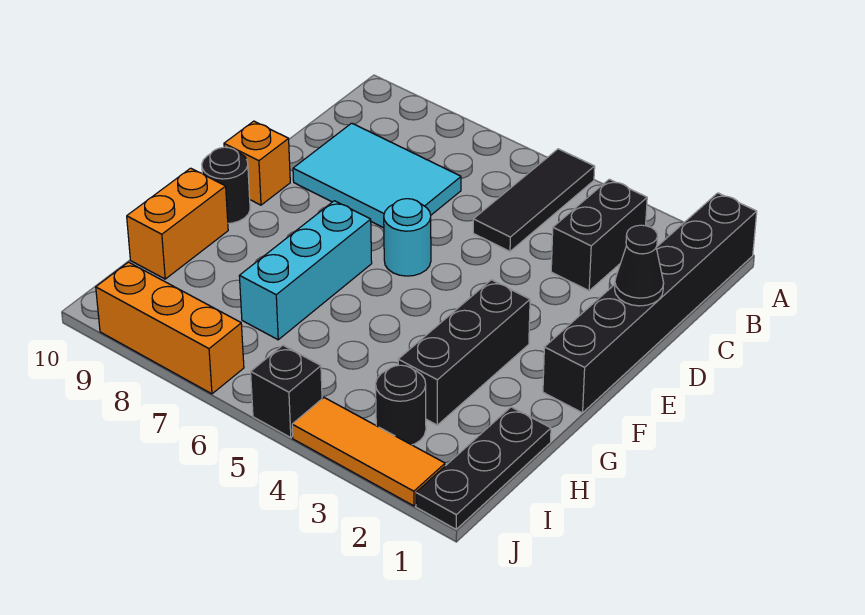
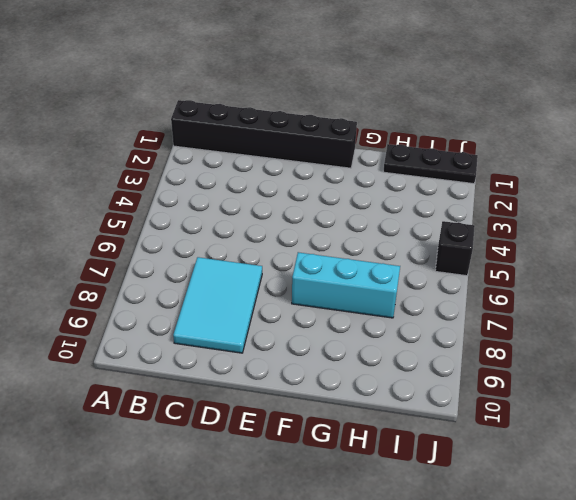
none -> black 1x3 tile [473,149,595,251]
none -> black 1x2 brick [551,179,647,291]
none -> cyan 1x1 round brick [384,199,431,276]

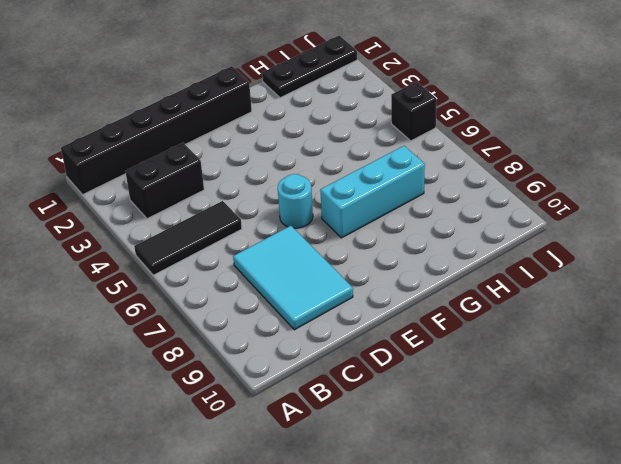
none -> orange 1x1 brick [224,121,290,205]
none -> black 1x3 brick [398,280,530,425]
none -> black 1x1 round brick [202,147,250,223]

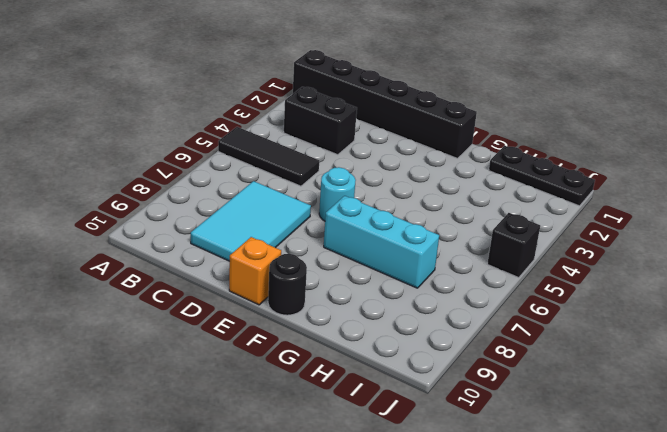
none -> black 1x3 brick [398,280,530,425]
none -> orange 1x2 brick [127,168,228,279]
none -> black 1x1 round brick [376,365,426,445]

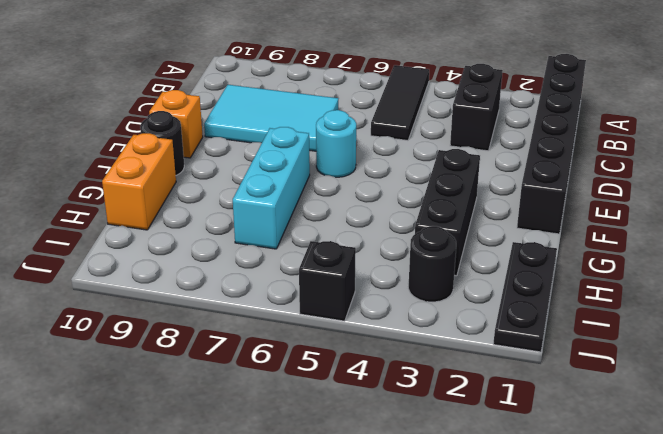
none -> orange 1x3 tile [292,398,445,506]
none -> orange 1x3 brick [96,262,244,394]
none -> black 1x1 cone [615,225,664,306]

